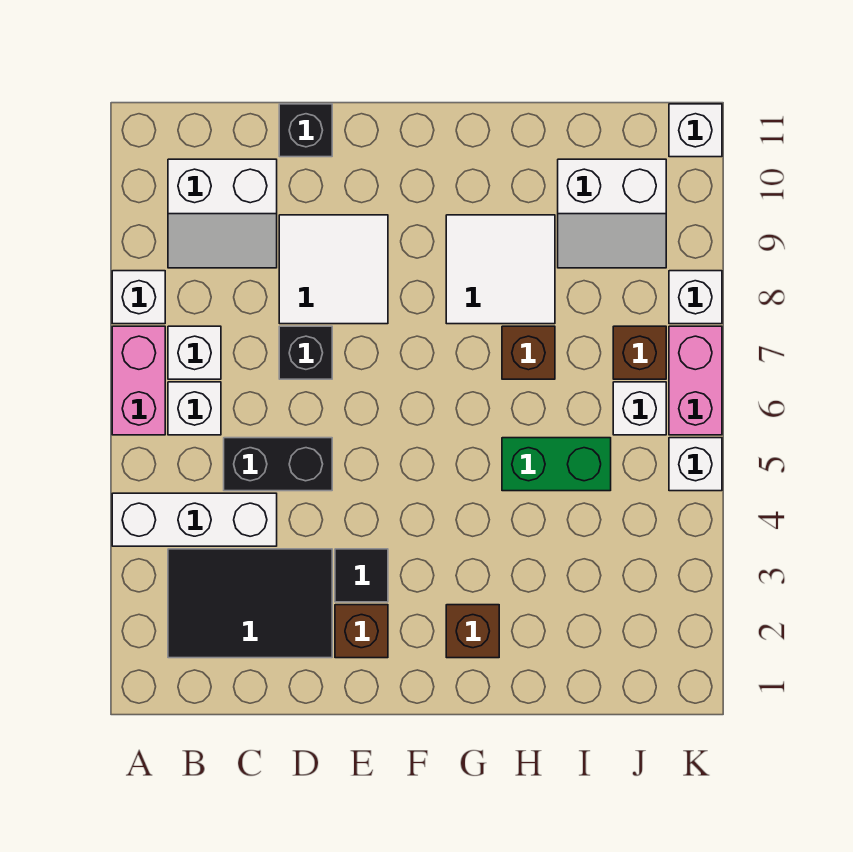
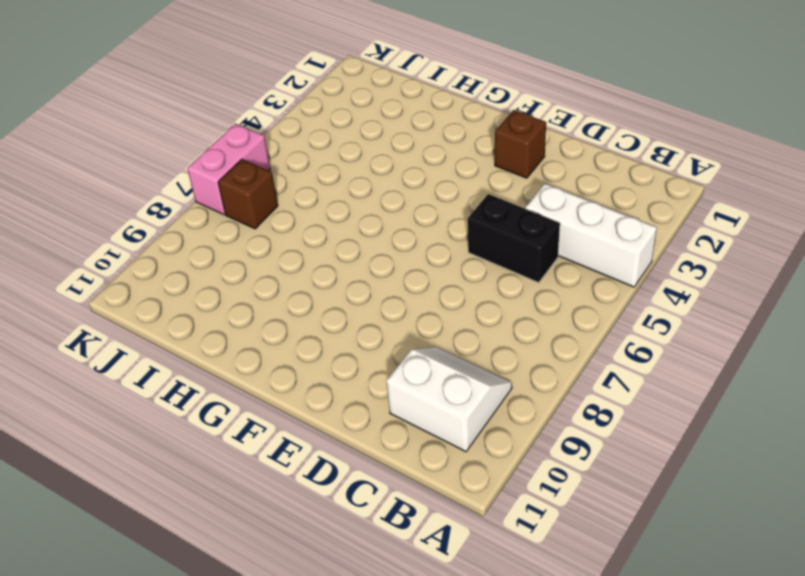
none -> pink 1x2 brick [112,326,165,435]
none -> white 1x1 brick [112,271,165,324]
none -> black 2x3 tile [168,549,332,658]

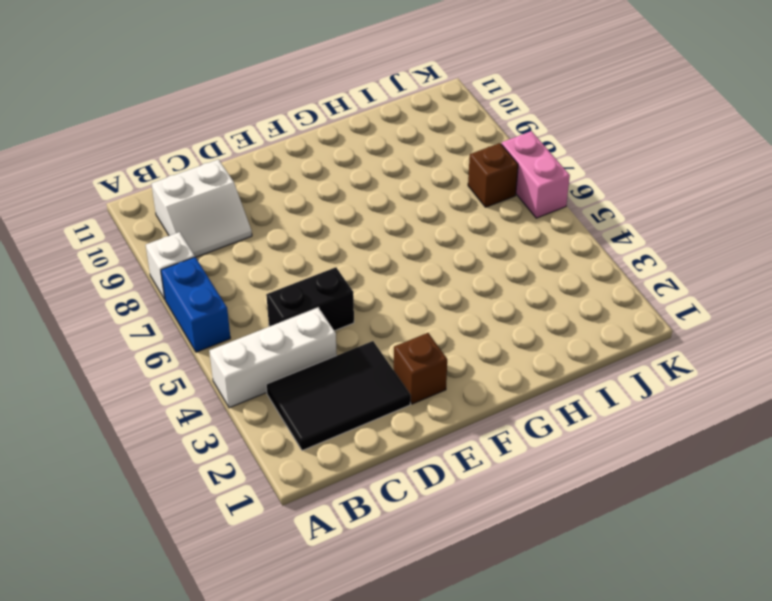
blue 1x2 brick [161,257,230,352] -> pink 1x2 brick [112,326,165,435]
none -> white 1x1 brick [168,382,221,435]
none -> white 1x1 brick [168,326,221,379]
none -> black 1x1 brick [279,326,332,379]

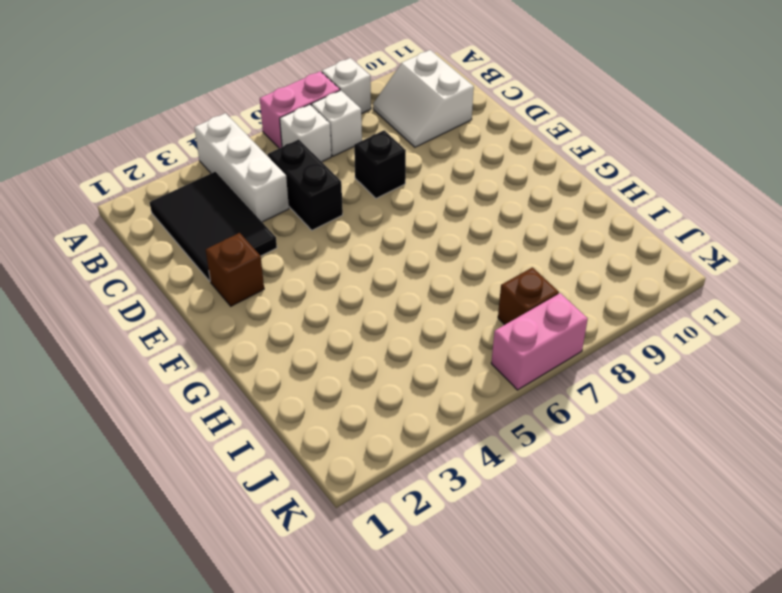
none -> white 2x2 tile [279,215,388,324]
none -> black 1x1 brick [279,104,332,157]
none -> black 1x1 tile [335,549,388,602]

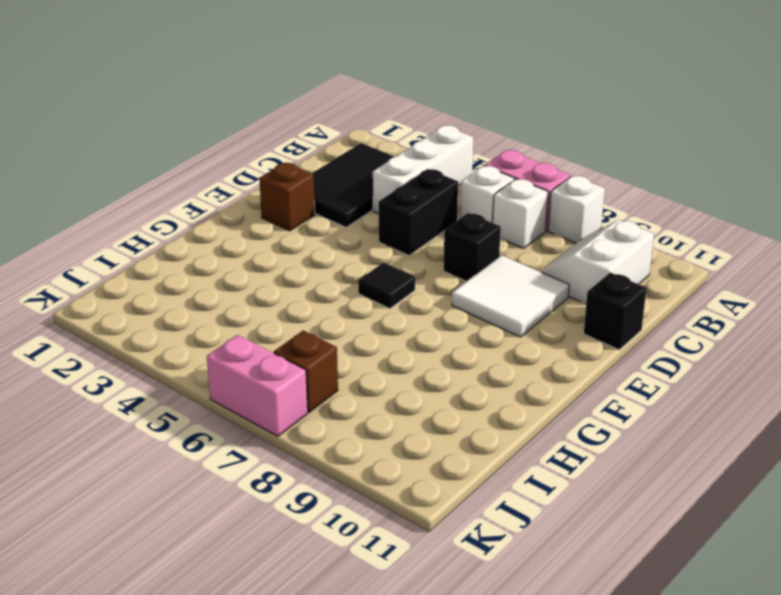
black 1x1 tile [358,263,415,309] -> black 1x1 tile moved to [335,549,388,602]
none -> brown 1x1 brick [446,605,499,658]
none -> white 2x2 tile [446,215,555,324]
none -> green 1x2 brick [502,438,611,491]

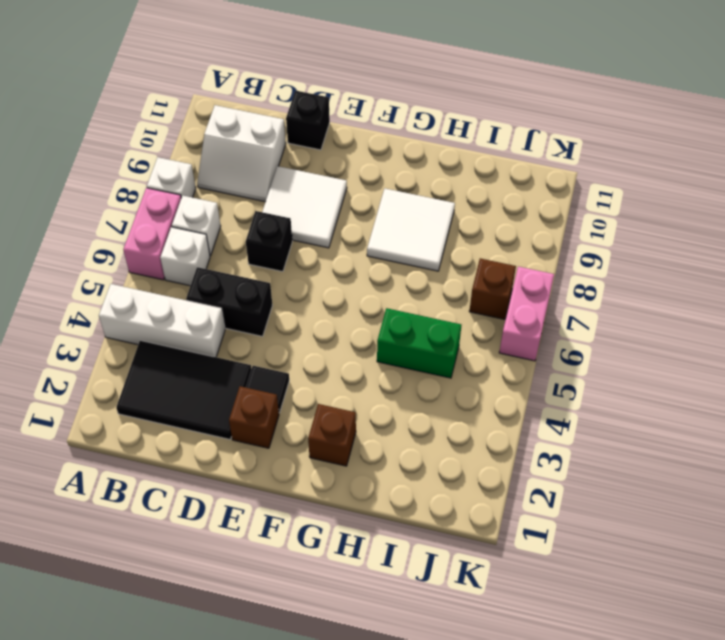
none -> brown 1x1 brick [502,326,555,379]
none -> white 2x2 slope [558,159,666,268]
none -> white 1x1 brick [613,382,666,435]

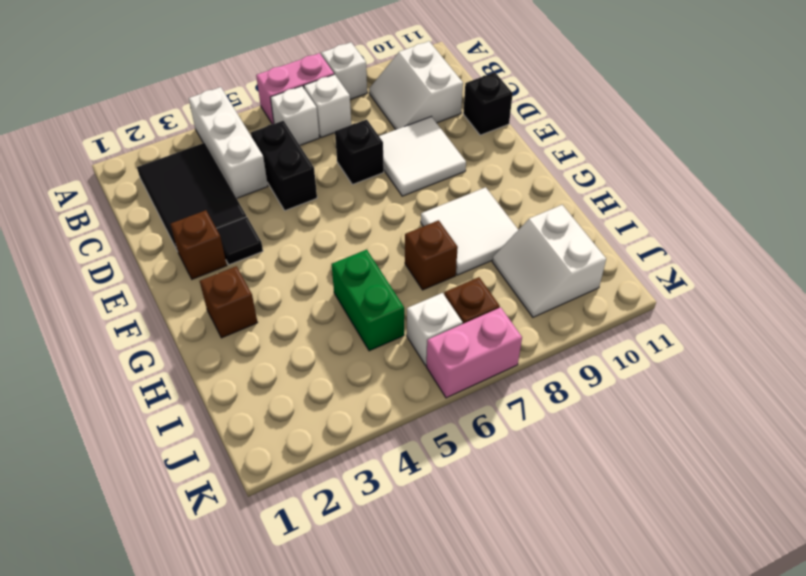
none -> white 1x1 brick [669,438,722,491]
none -> white 1x1 brick [669,271,722,324]
none -> white 1x1 brick [669,104,722,157]

